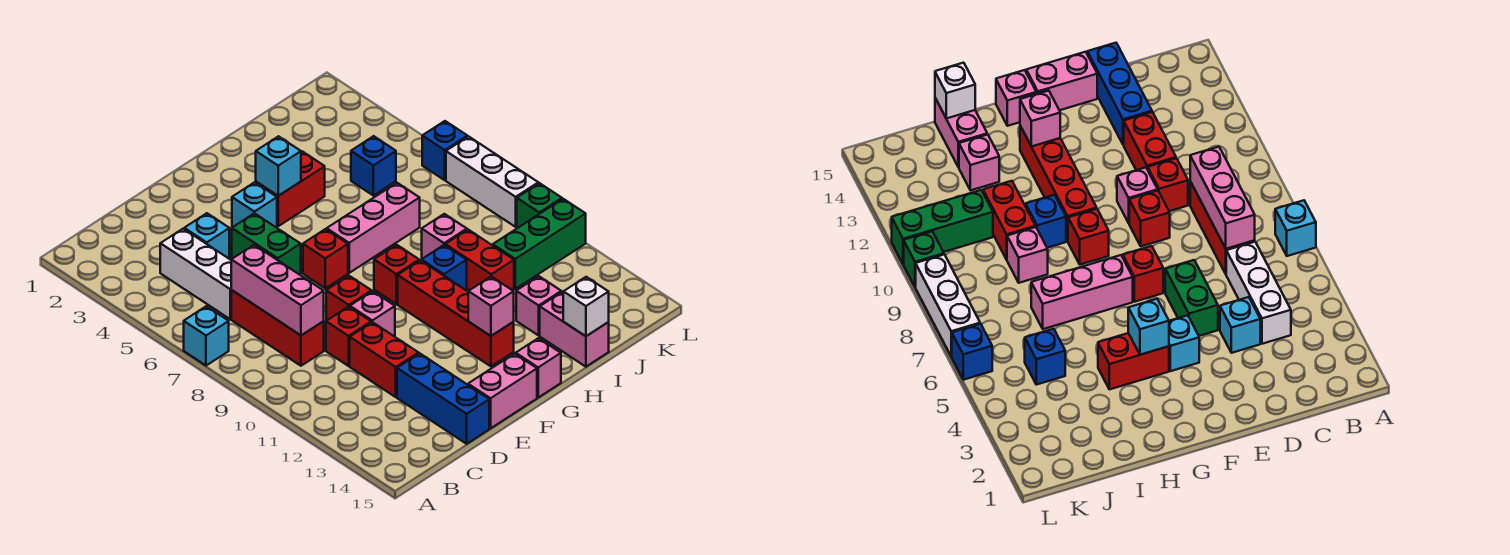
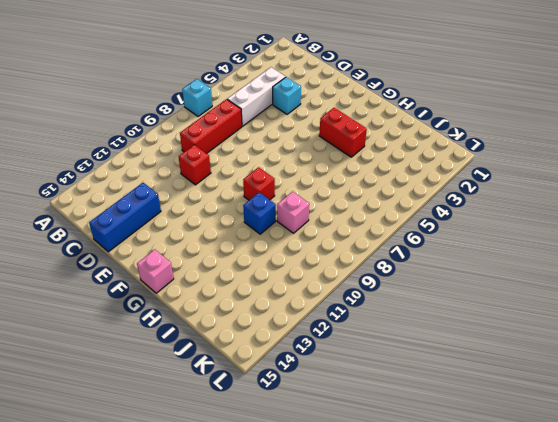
none -> red 1x2 brick [350,322,419,397]
none -> green 1x2 brick [232,213,301,274]
none -> red 1x1 brick [326,276,371,321]
none -> pink 1x1 brick [350,291,395,336]

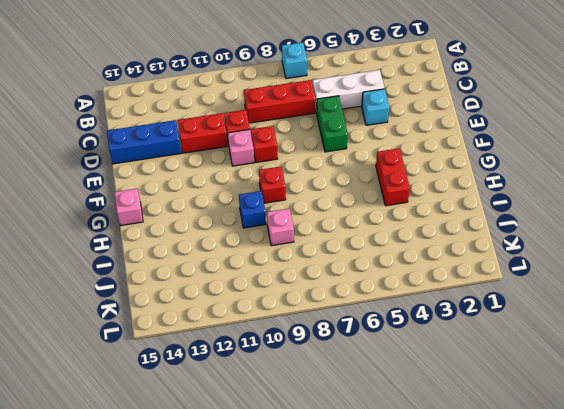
green 1x2 brick [317,96,348,152] -> green 1x2 brick turned to [232,213,301,274]
none -> pink 1x2 brick [468,354,537,428]
none -> cyan 1x1 brick [232,182,277,228]
none -> red 1x1 brick [303,229,348,288]
none -> pink 1x3 brick [327,183,420,273]

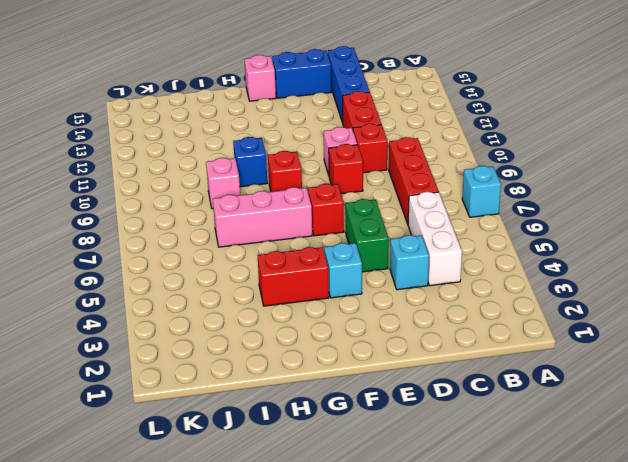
blue 1x2 brick [272,49,331,98] -> pink 1x2 brick [468,354,537,428]
none -> red 1x4 brick [398,260,514,366]
none -> red 1x2 brick [445,230,514,290]
none -> pink 1x1 brick [516,276,561,335]
none -> pink 1x2 brick [540,292,609,367]

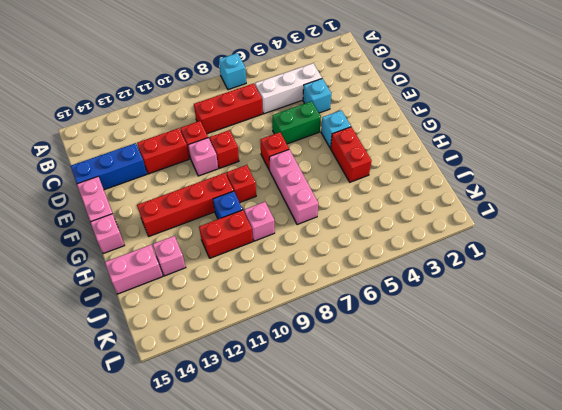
none -> blue 1x1 brick [351,136,396,196]
none -> green 1x3 brick [493,199,586,289]
none -> blue 1x1 brick [422,121,467,180]
none -> white 1x3 brick [446,136,538,227]

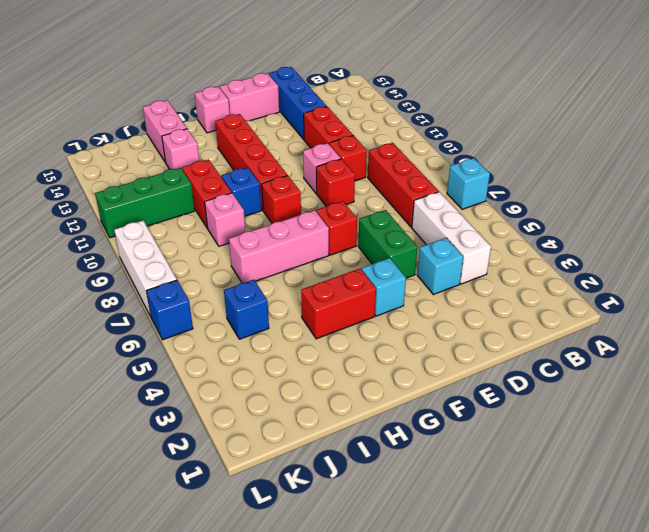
none -> green 1x1 brick [517,183,562,228]
none -> pink 1x3 brick [231,245,324,335]
none -> cyan 1x1 brick [256,136,301,196]
none -> pink 1x1 brick [468,277,514,336]

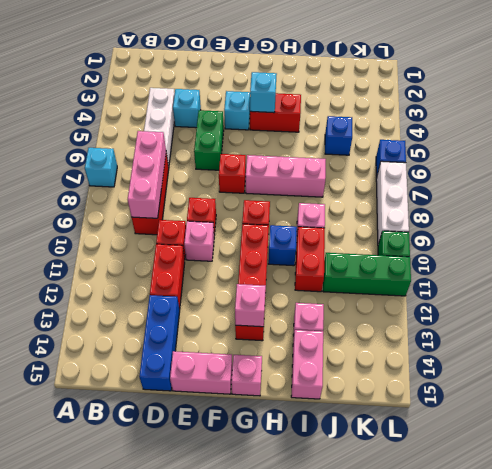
none -> white 1x1 brick [563,277,609,336]

